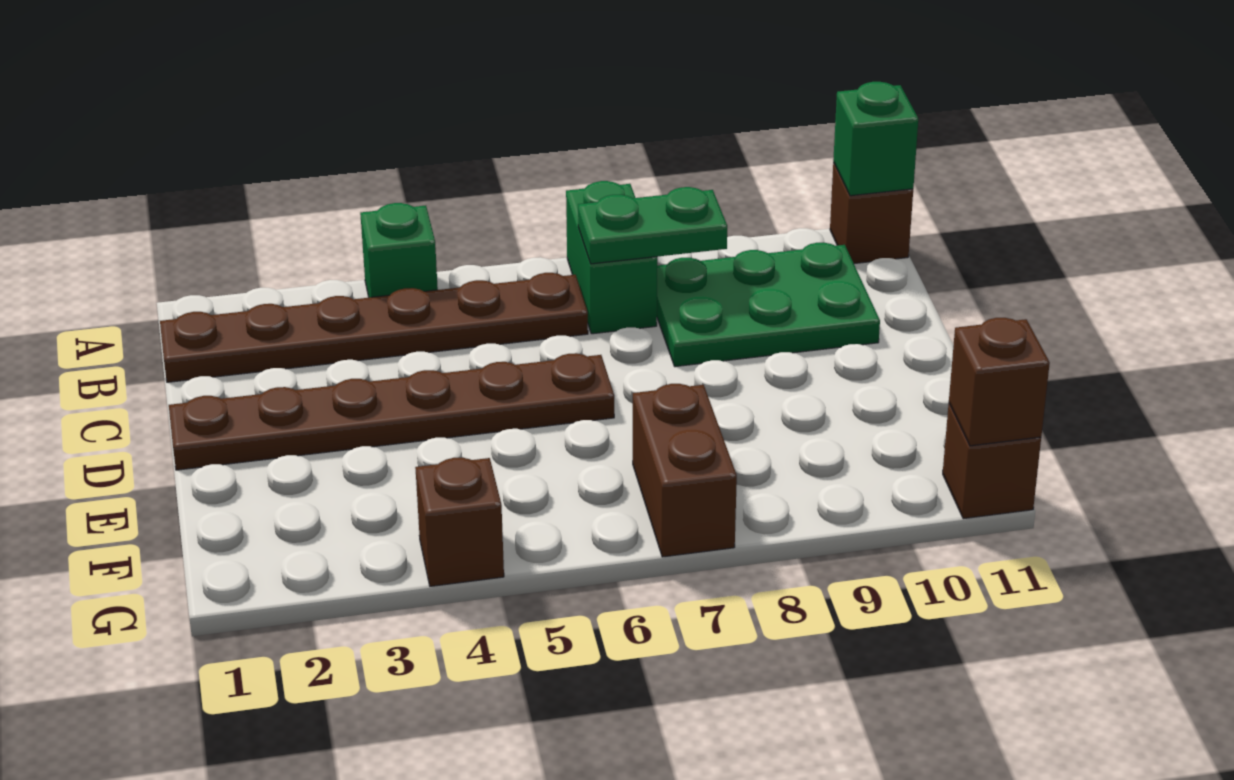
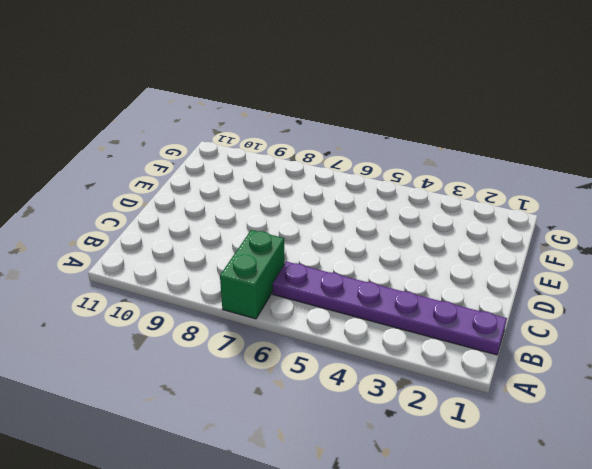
purple 1x6 plate [273,262,507,355] -> brown 1x6 plate [160,273,588,382]
none -> green 1x1 brick [360,203,438,298]
none -> brown 1x1 brick [830,162,913,264]
none -> green 2x3 plate [657,243,880,367]

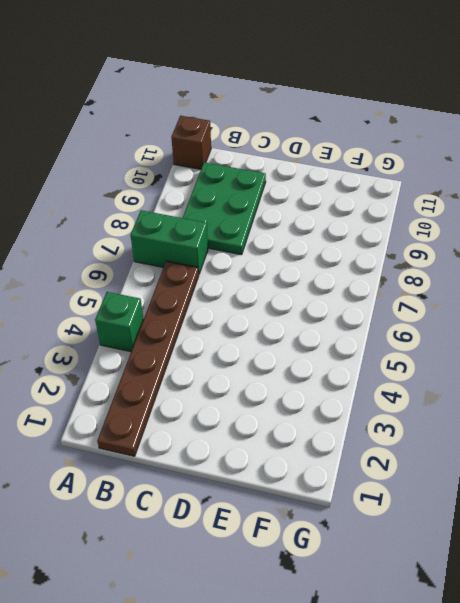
none -> brown 1x6 plate [169,353,614,470]
none -> brown 1x2 brick [633,384,737,557]
none -> brown 1x1 brick [415,458,504,586]

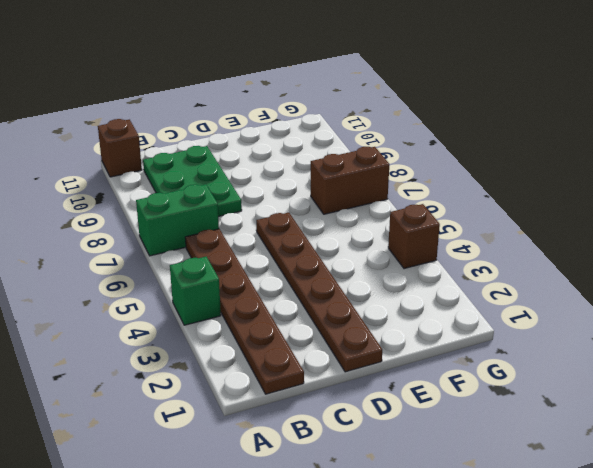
none -> brown 1x1 brick [943,404,1041,519]
none -> green 1x1 brick [833,82,918,196]
none -> green 1x2 plate [578,187,727,264]

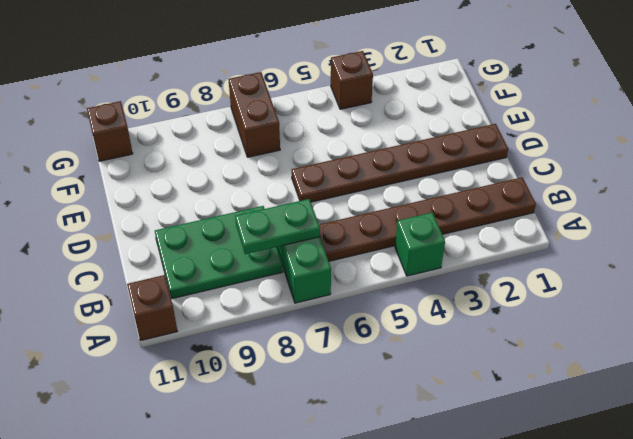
none -> green 1x1 brick [833,82,918,196]
none -> brown 1x1 brick [949,318,1050,446]

